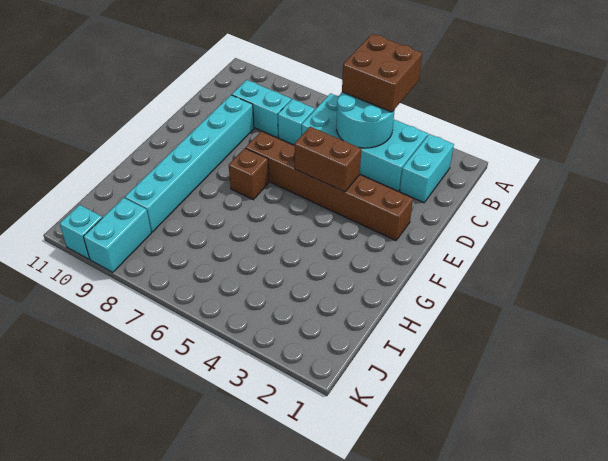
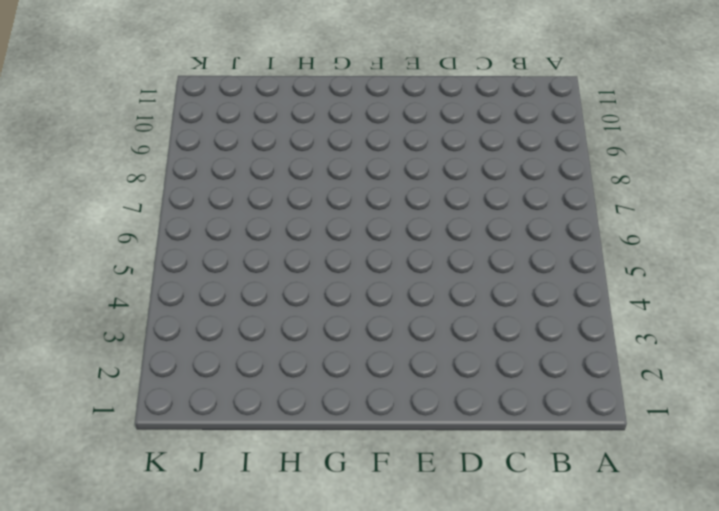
none -> cyan 1x2 brick [400,134,454,203]
none -> cyan 2x4 brick [302,93,428,191]
none -> cyan 1x1 brick [278,99,315,145]

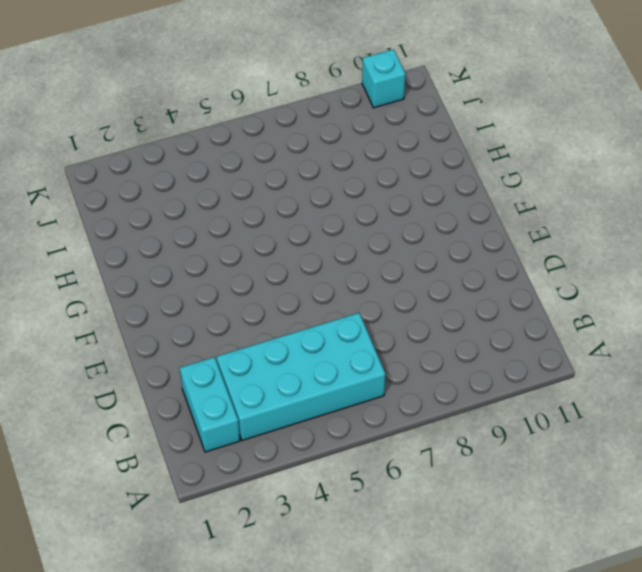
none -> cyan 1x1 brick [278,99,315,145]
none -> cyan 1x2 brick [232,80,291,138]
none -> cyan 1x6 brick [125,95,254,232]

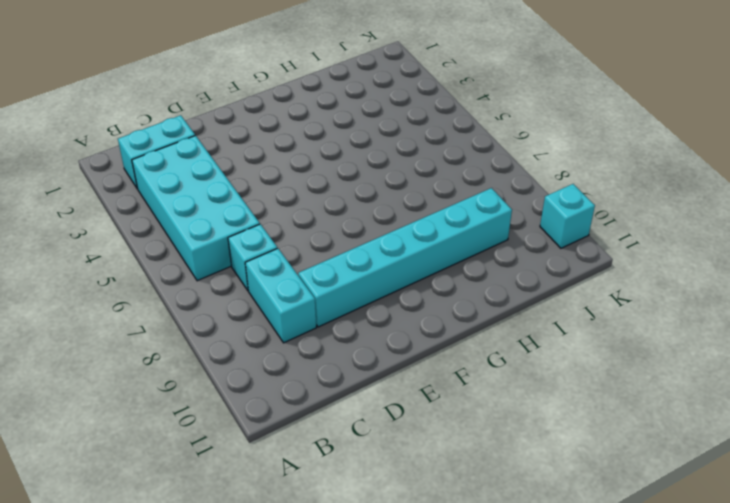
none -> brown 1x6 brick [246,131,413,241]
none -> brown 1x1 brick [229,148,269,200]
none -> cyan 1x2 brick [83,198,151,272]

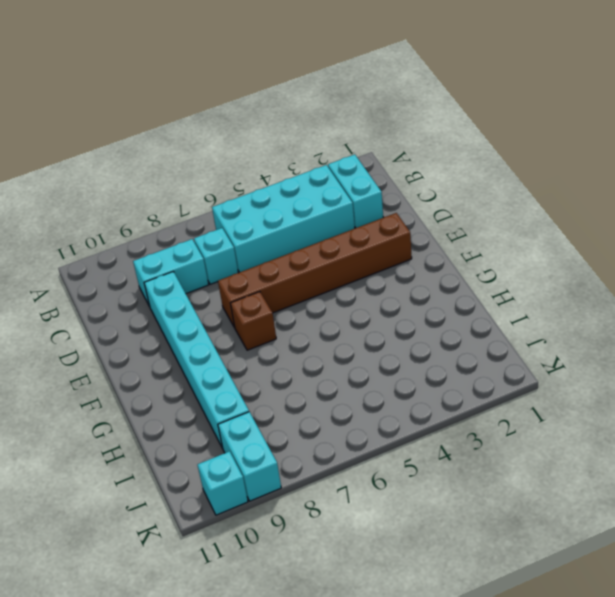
none -> cyan 2x2 round brick [337,92,395,148]
none -> brown 1x2 brick [294,127,361,192]
none -> brown 2x2 brick [342,34,422,112]

